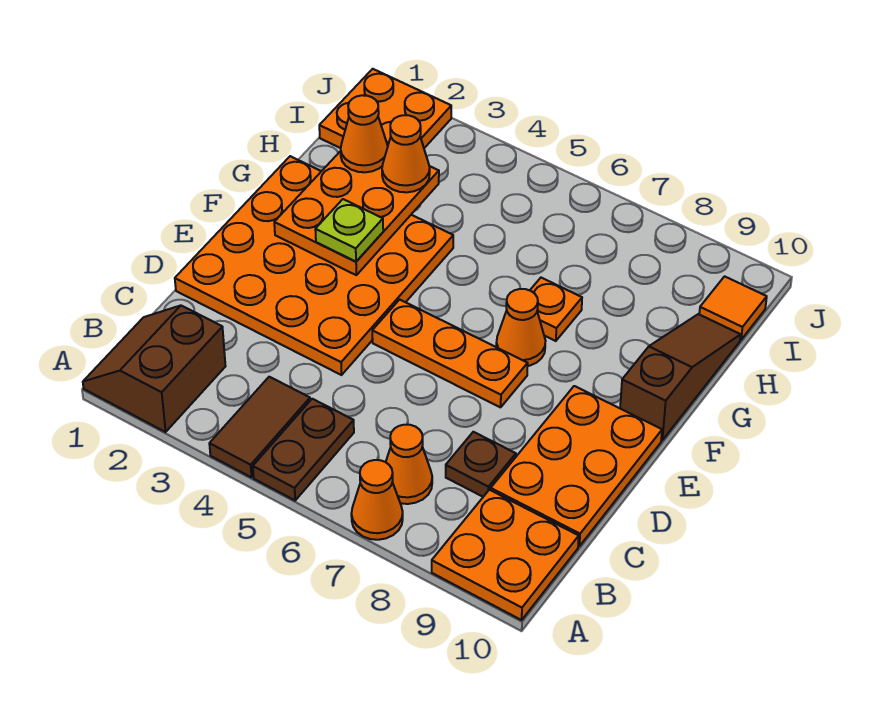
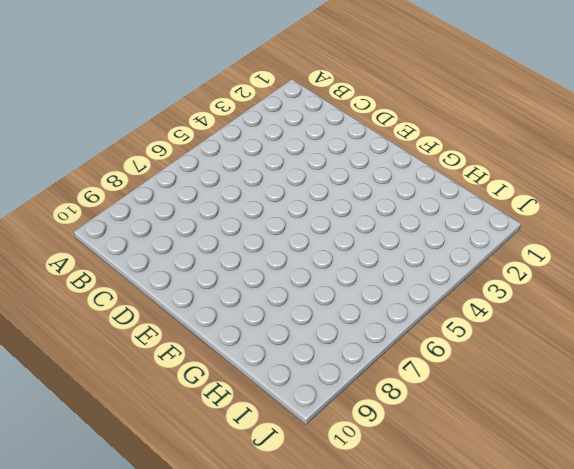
none -> brown 2x2 slope [83,306,226,432]
none -> brown 1x2 tile [209,377,310,477]
none -> brown 1x2 plate [253,399,354,500]

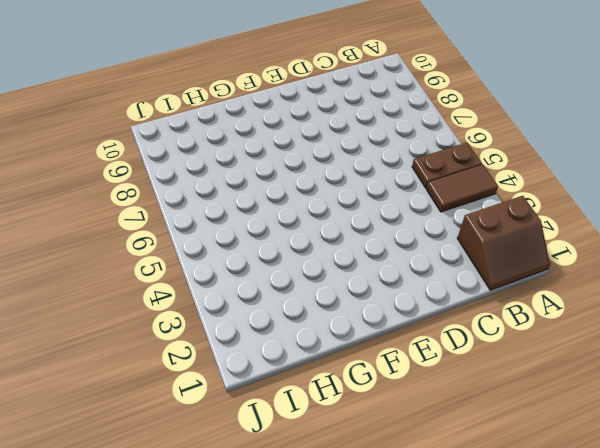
none -> orange 1x1 cone [351,460,403,540]
none -> orange 2x2 plate [432,490,579,620]
none -> orange 1x1 cone [386,425,432,504]

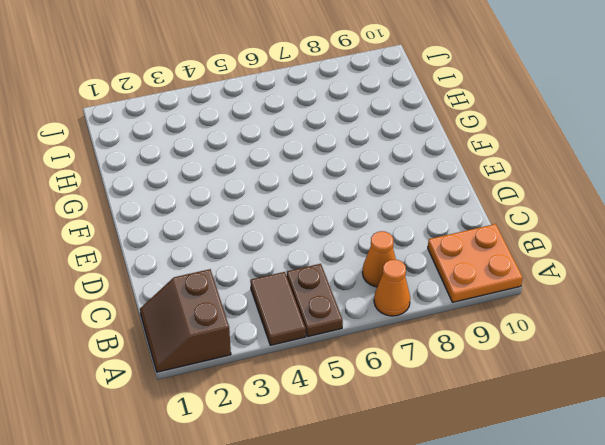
none -> brown 1x1 plate [446,432,516,497]
none -> orange 2x3 plate [491,386,662,546]
none -> orange 4x4 plate [175,156,453,375]

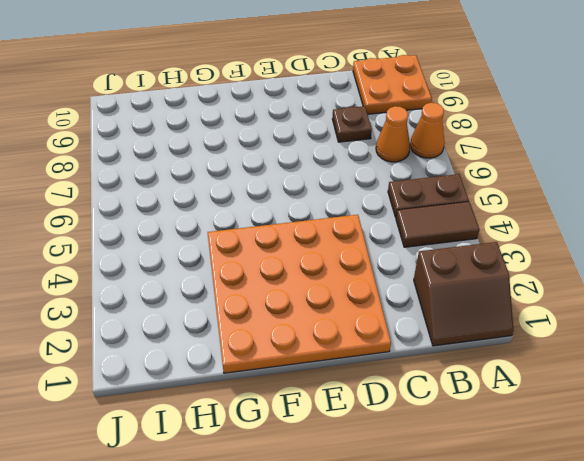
none -> orange 2x3 plate [491,386,662,546]
none -> orange 1x3 plate [372,300,528,407]
none -> orange 1x1 cone [496,289,546,366]

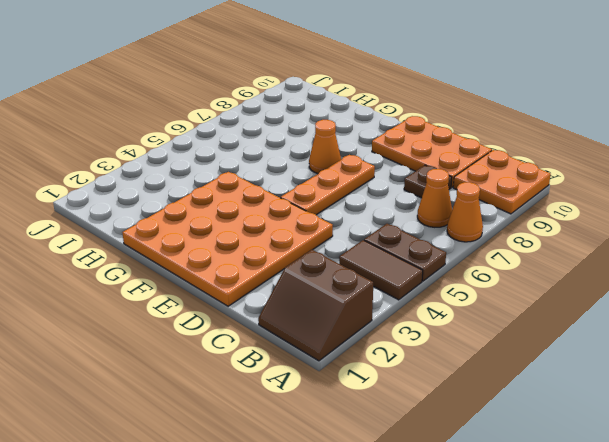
none -> brown 1x3 slope [620,314,741,440]
none -> orange 1x1 plate [530,278,582,341]
none -> orange 2x2 plate [319,69,451,148]

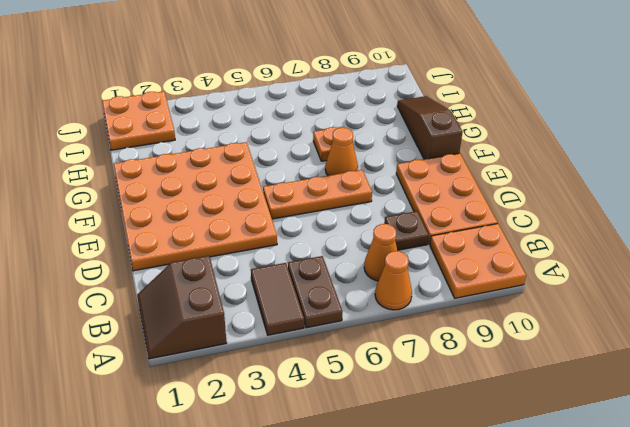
none -> orange 1x1 tile [699,276,767,340]
none -> orange 2x3 plate [274,151,439,275]
none -> lime 1x1 plate [315,199,383,262]

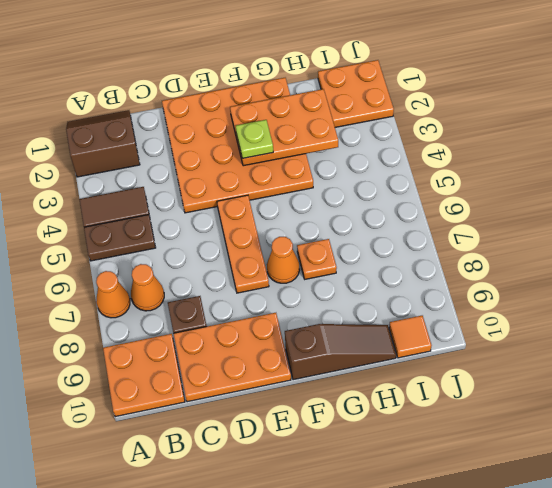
none -> orange 1x1 cone [341,95,388,172]
none -> orange 1x1 cone [382,115,430,192]

